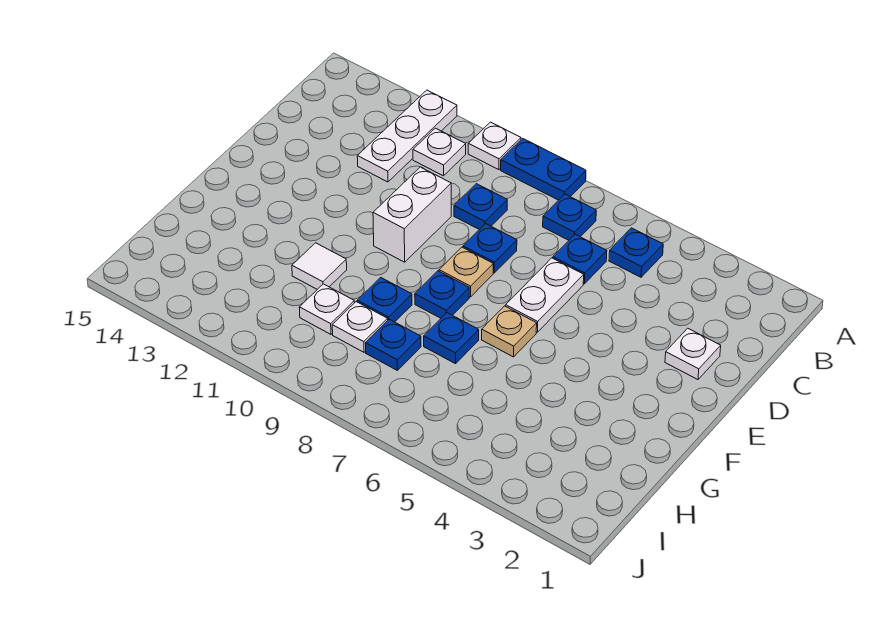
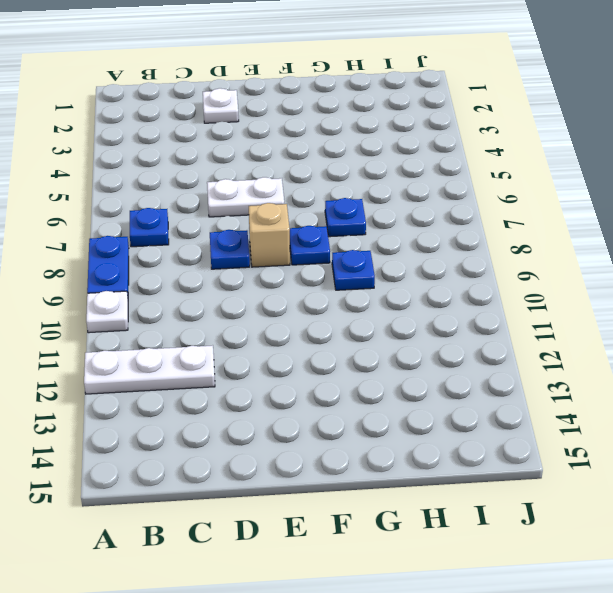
tan 1x1 brick [249,203,290,267] -> tan 1x1 plate [439,247,493,297]
none -> blue 1x1 plate [609,228,663,277]
none -> white 1x1 plate [413,128,466,176]
none -> blue 1x1 plate [553,234,607,284]

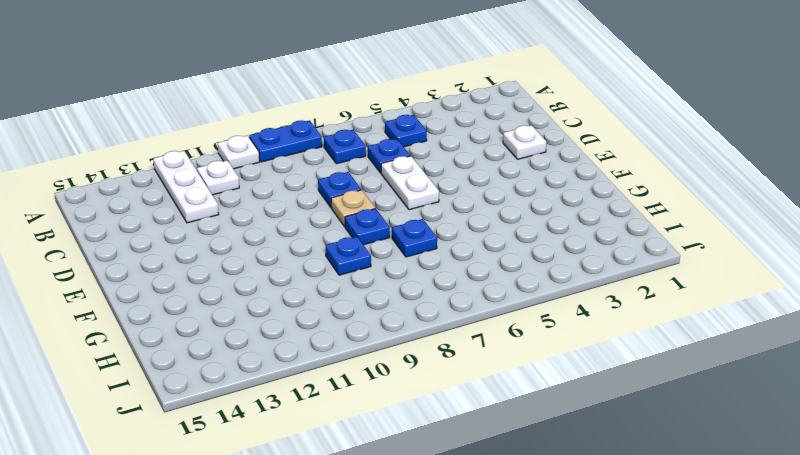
none -> blue 1x1 plate [454,184,507,230]
none -> white 1x2 brick [373,167,451,262]
none -> tan 1x1 plate [482,306,537,357]

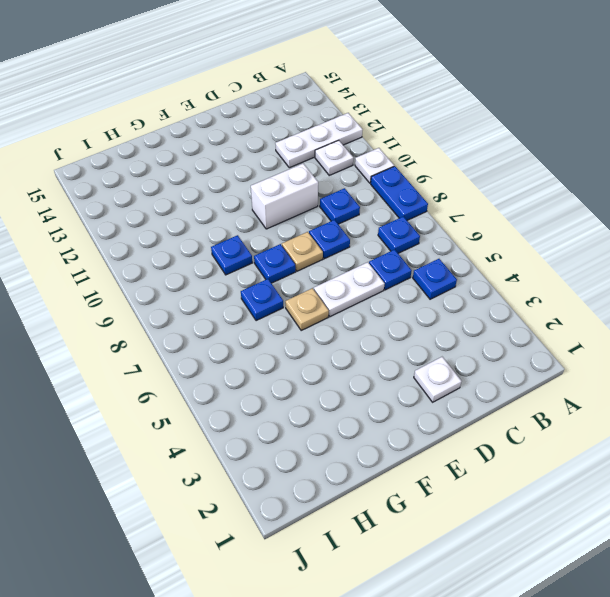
none -> white 1x1 tile [292,243,347,289]
none -> blue 1x1 plate [366,319,421,370]
none -> white 1x1 plate [332,302,388,352]

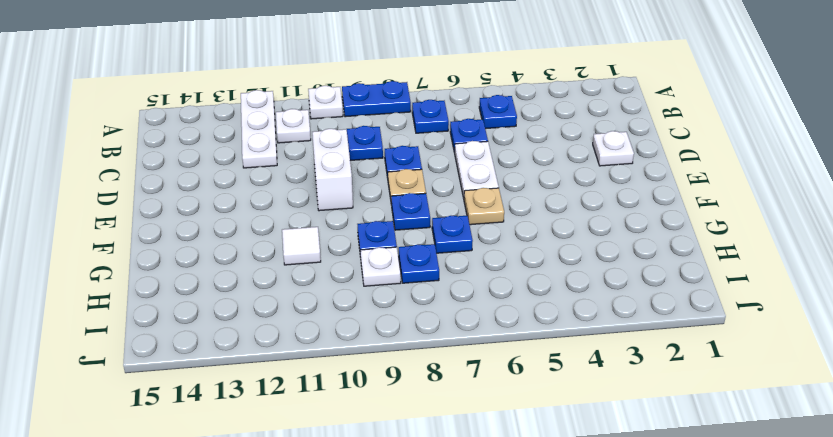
none -> white 1x1 plate [299,284,355,334]

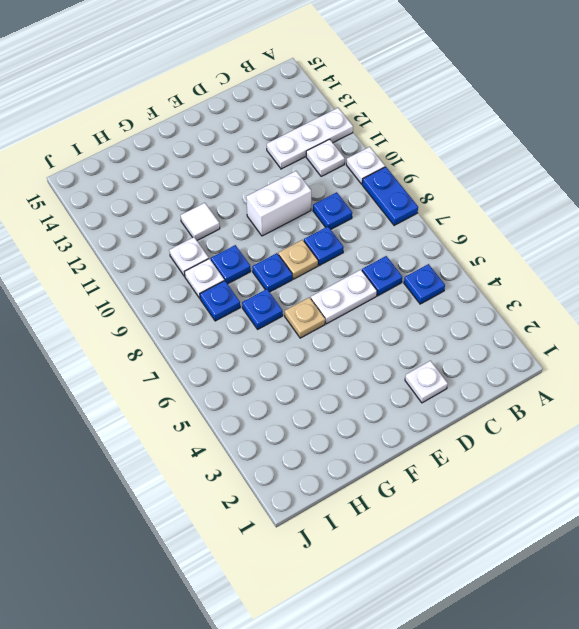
none -> blue 1x1 plate [543,194,596,240]

